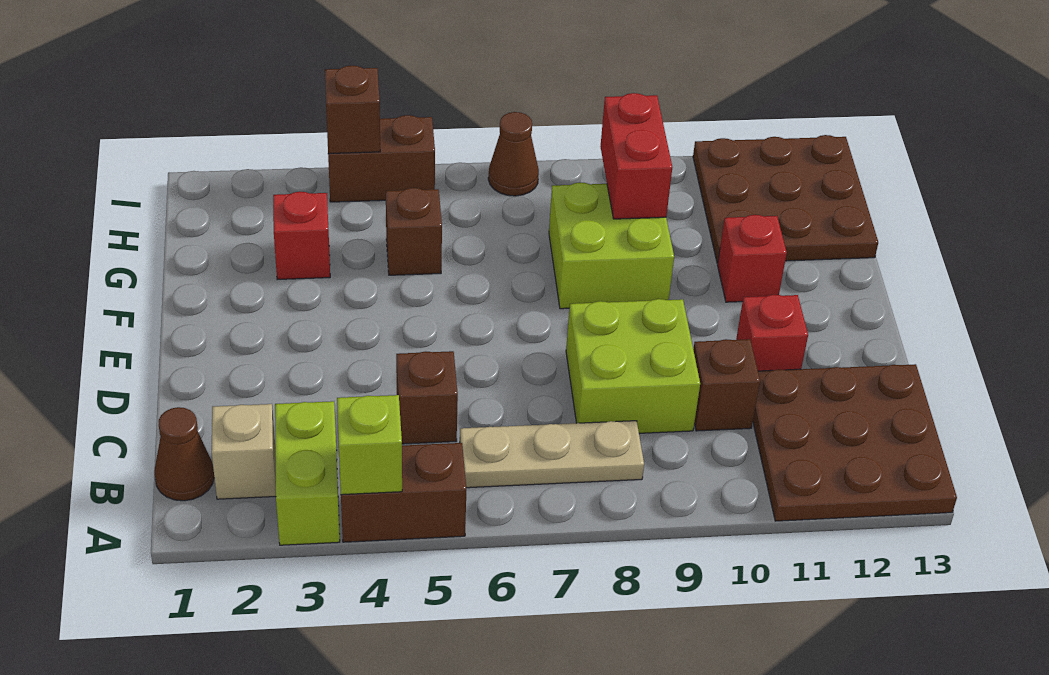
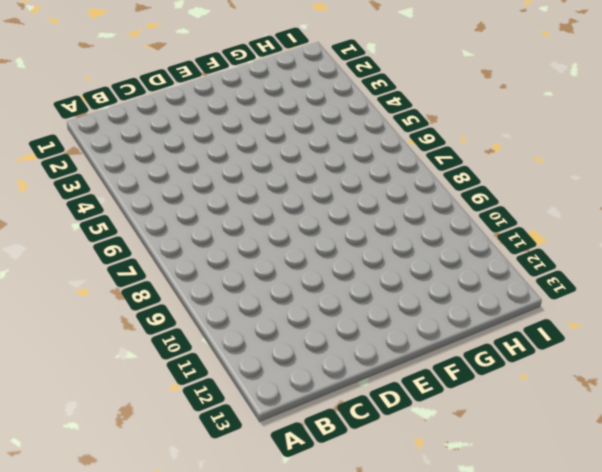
none -> lime 1x2 brick [275,401,340,545]
none -> brown 1x2 brick [341,443,466,542]
none -> brown 3x3 plate [753,364,957,521]

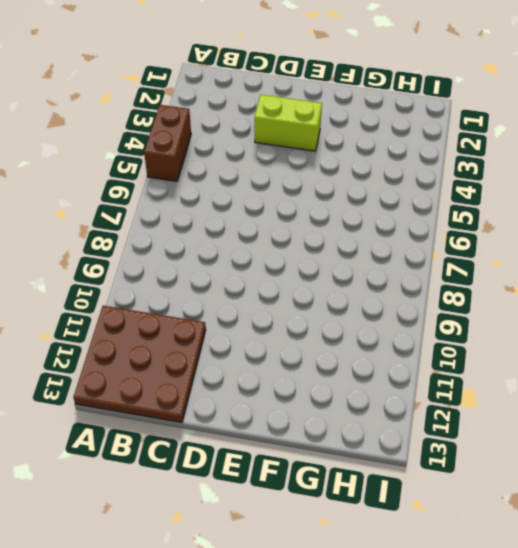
lime 1x2 brick [255,95,322,151] -> lime 1x2 brick moved to [275,401,340,545]
none -> brown 1x1 cone [154,407,214,501]
none -> tan 1x1 brick [212,404,276,499]
none -> tan 1x3 plate [460,421,644,488]

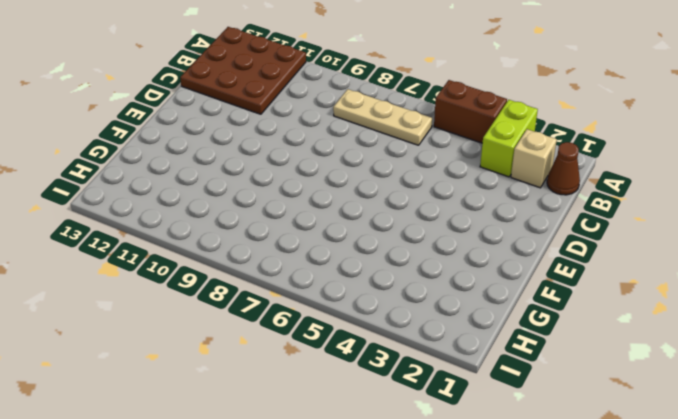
none -> brown 1x1 brick [396,351,458,444]
none -> lime 2x2 brick [566,299,700,433]
none -> brown 1x1 brick [693,339,760,431]

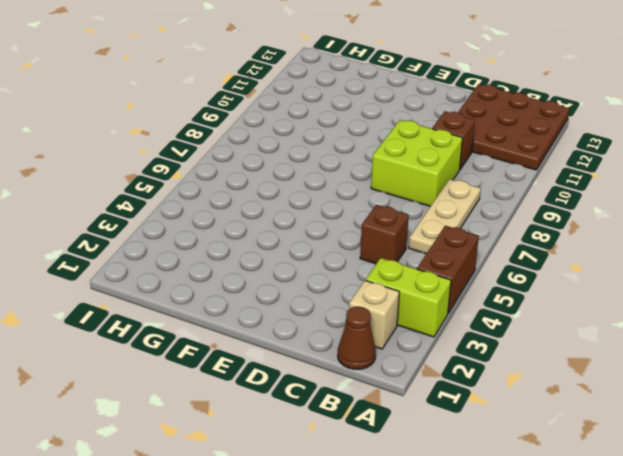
none -> red 1x1 brick [736,295,808,371]
none -> lime 2x2 brick [549,182,674,309]
none -> red 1x1 brick [718,215,787,302]

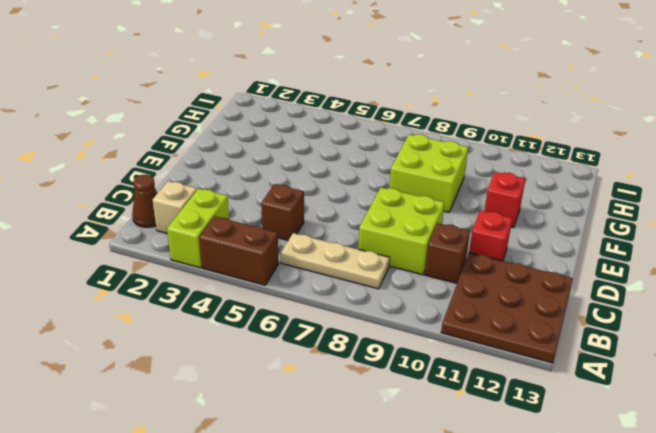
none -> red 1x1 brick [273,192,330,280]
none -> brown 1x1 brick [386,188,442,275]
none -> brown 3x3 plate [693,135,878,263]

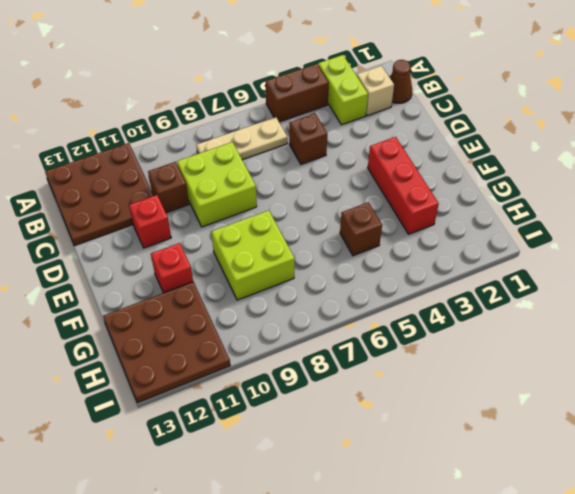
red 1x3 brick [368,137,439,234] -> red 1x1 brick [273,192,330,280]
none -> brown 1x2 brick [328,115,435,202]
none -> brown 1x1 cone [488,112,539,196]
none -> lime 1x1 brick [337,395,402,495]

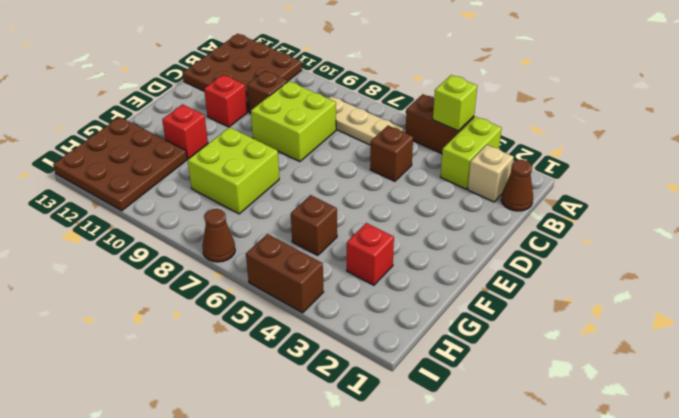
none -> red 1x2 brick [600,93,672,219]
none -> brown 1x1 brick [325,66,380,154]

